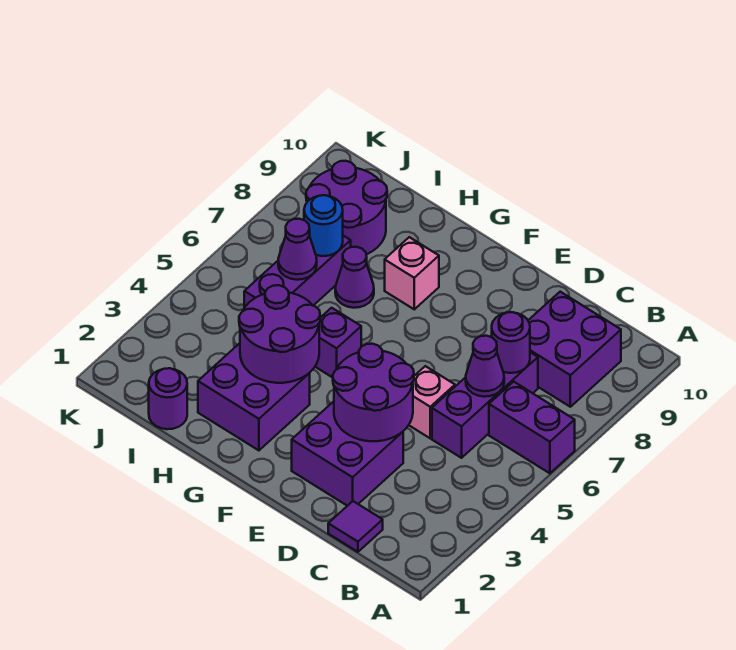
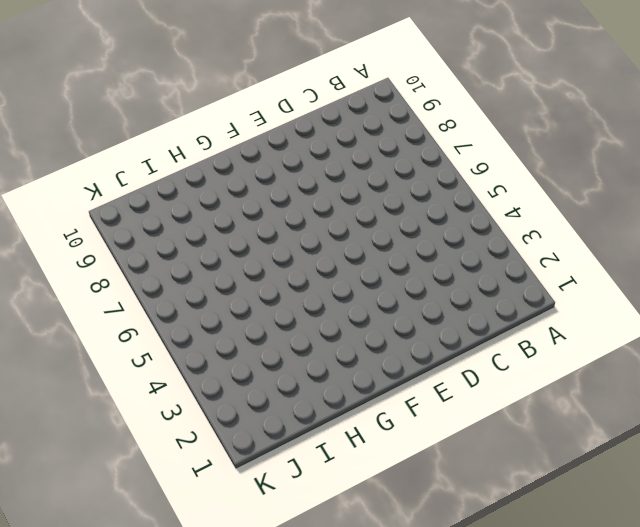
none -> purple 1x2 brick [489,382,575,473]
none -> purple 2x2 brick [528,292,621,407]
none -> purple 1x1 tile [328,501,383,552]

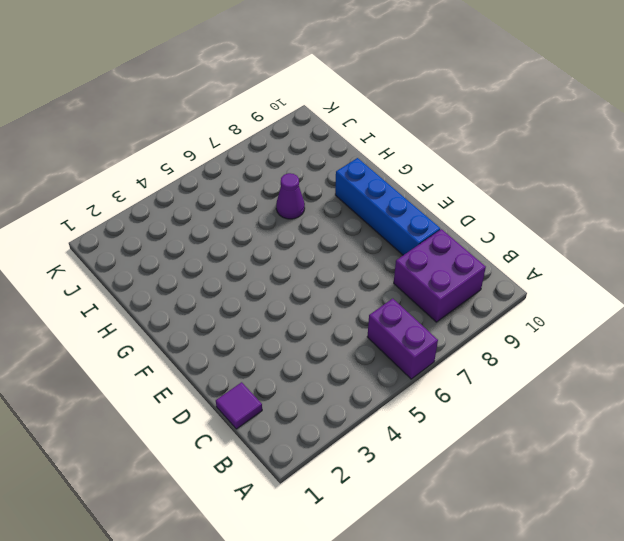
blue 1x4 brick [335,158,440,255] -> none
none -> purple 1x3 brick [432,352,538,458]
none -> purple 2x2 brick [292,401,403,506]
none -> pink 1x1 brick [409,366,455,438]

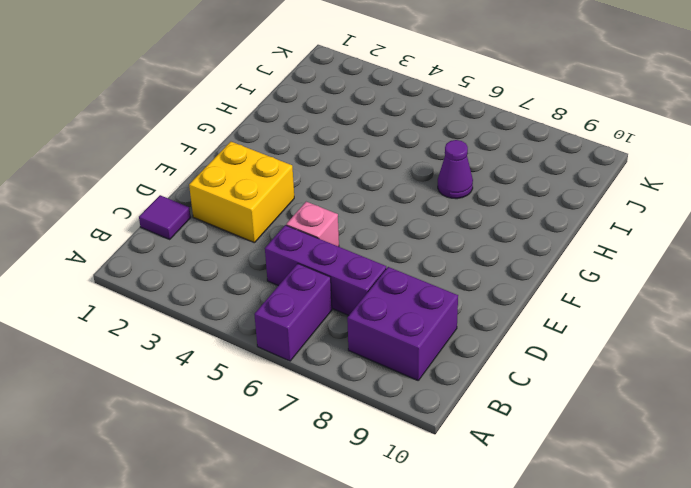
yellow 2x2 brick [189,142,294,243] -> purple 2x2 brick [292,401,403,506]
none -> purple 2x2 brick [198,343,310,450]
none -> purple 1x1 brick [315,308,361,378]
none -> pink 1x1 brick [385,237,439,309]

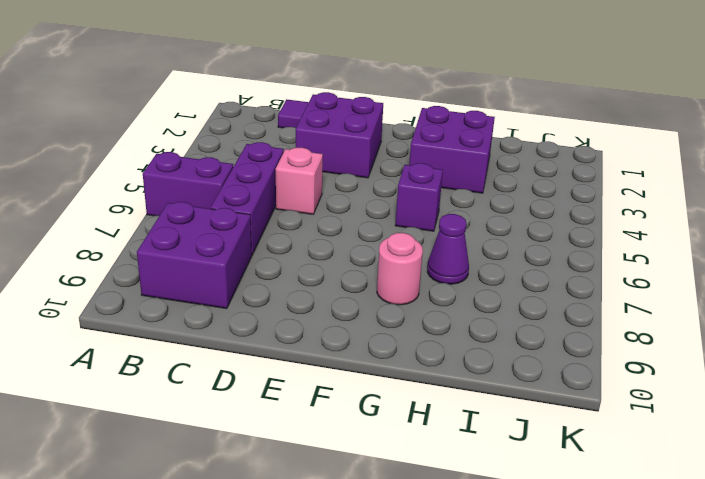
pink 1x1 round brick [377,233,423,305] -> pink 1x1 brick [385,237,439,309]
none -> purple 1x1 round brick [149,368,187,429]
none -> purple 1x3 brick [244,236,351,308]
none -> purple 2x2 round brick [306,161,387,254]

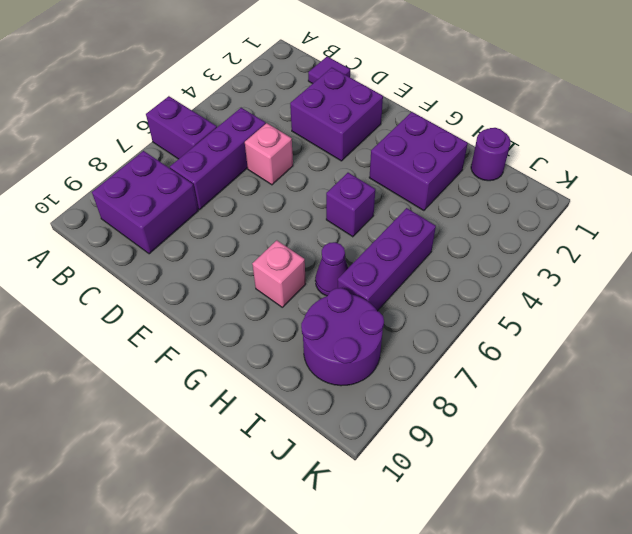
none -> purple 1x1 cone [466,336,504,397]
none -> purple 1x1 round brick [492,312,530,373]
none -> purple 2x2 round brick [333,344,414,441]

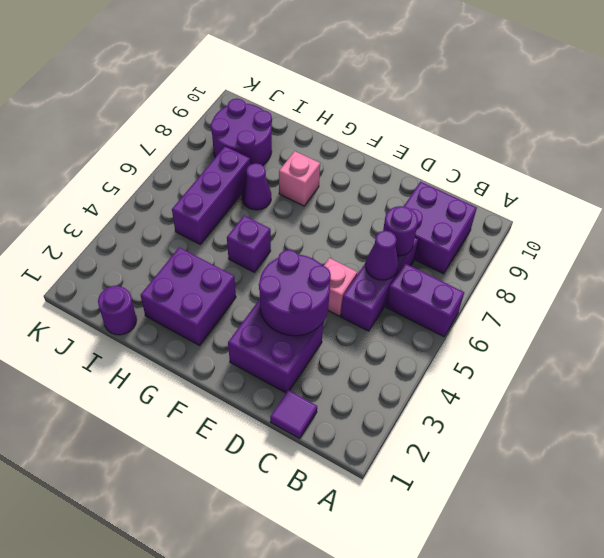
none -> purple 2x2 round brick [239,285,320,383]
none -> purple 1x1 cone [278,219,317,280]
none -> blue 1x1 round brick [304,195,343,256]

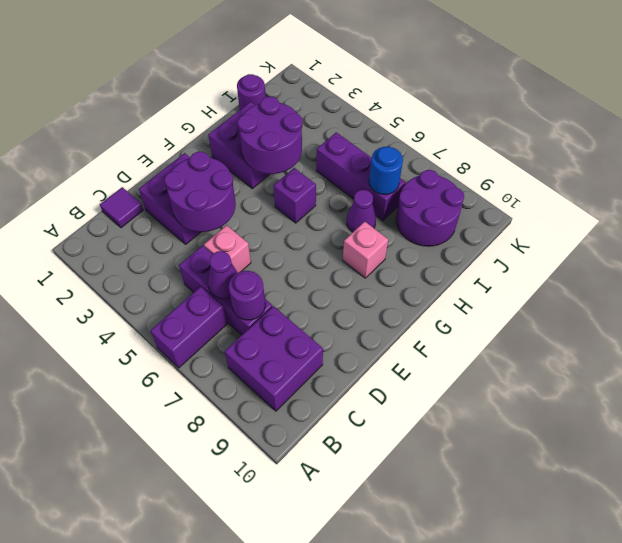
none -> purple 1x1 cone [278,219,317,280]

